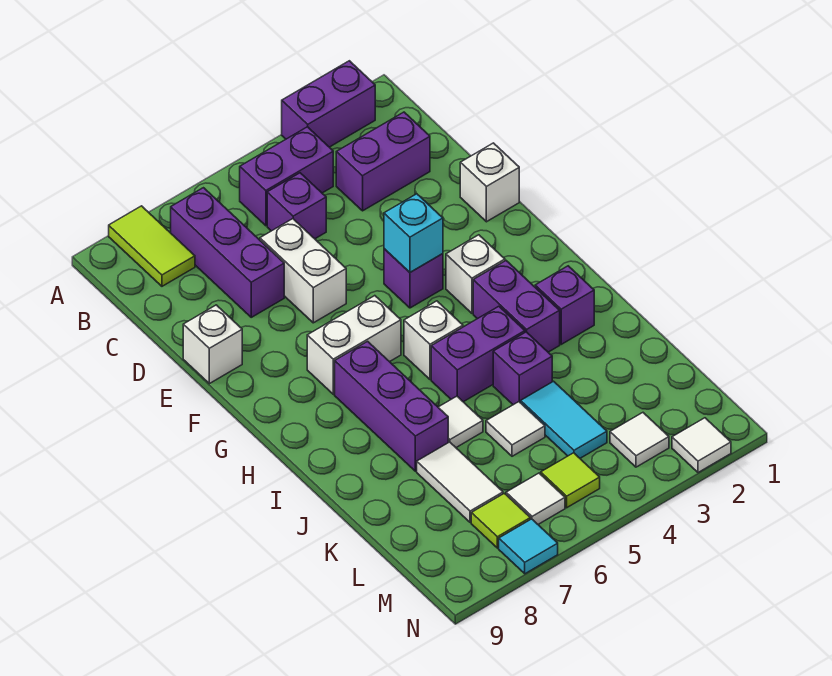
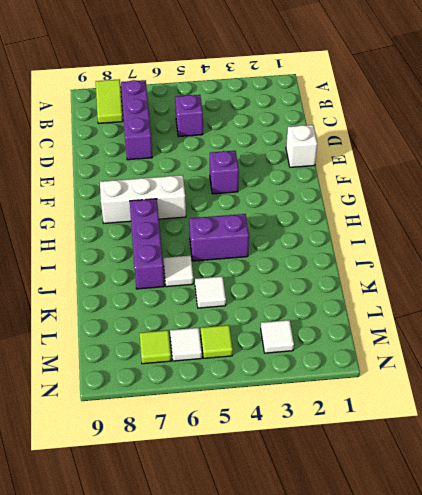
white 1x3 brick [100,175,186,223] -> white 1x2 brick [307,296,401,394]
none -> purple 1x2 brick [282,61,375,147]
none -> purple 1x2 brick [240,127,333,226]
none -> purple 1x2 brick [336,112,430,211]

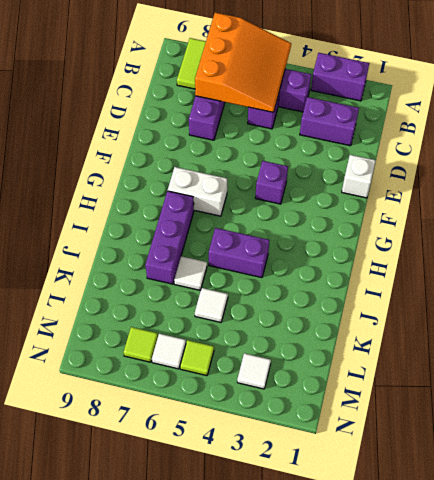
orange 3x3 slope [195,13,291,112] -> none
none -> white 1x2 brick [260,219,346,323]
none -> white 1x1 brick [183,305,242,384]
none -> white 1x1 brick [446,235,505,313]

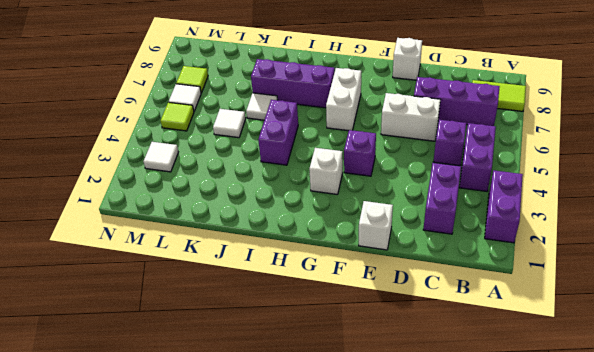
none -> purple 1x2 brick [473,261,560,352]
none -> white 1x1 brick [404,301,463,379]
none -> purple 1x1 brick [535,266,594,344]

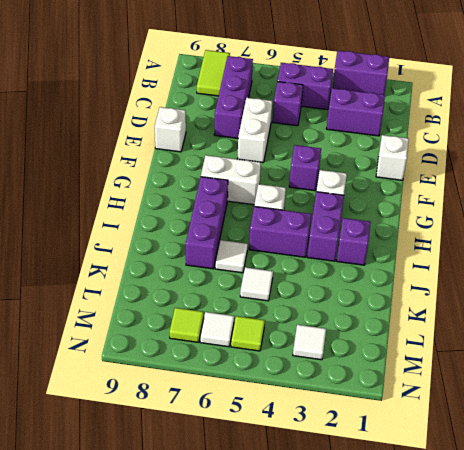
none -> purple 1x1 brick [493,332,552,405]
none -> cyan 1x2 tile [521,381,607,458]
none -> white 1x2 tile [417,442,503,523]

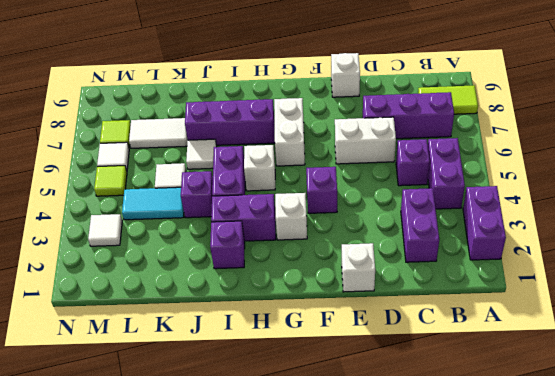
none -> white 1x1 tile [672,418,731,473]
none -> cyan 1x1 tile [499,519,558,574]
none -> cyan 1x1 brick [384,194,443,272]

